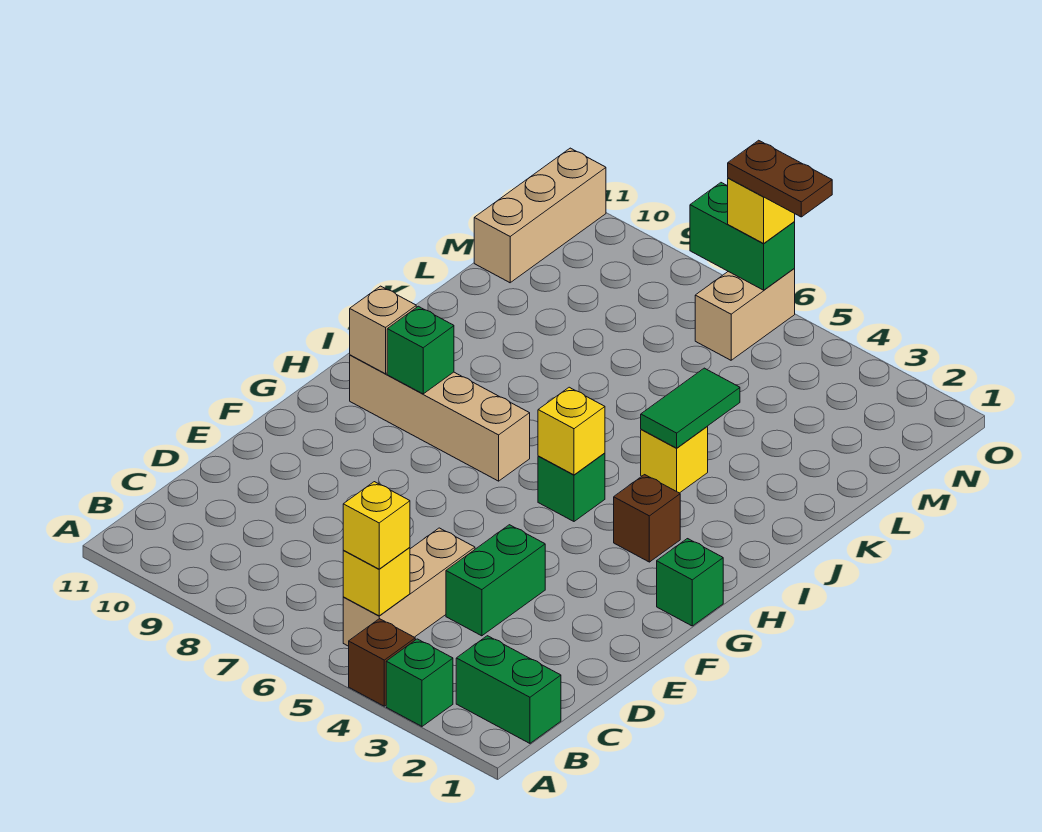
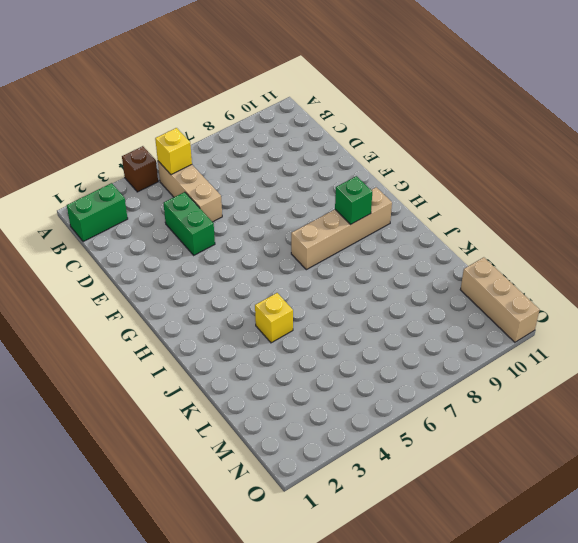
none -> green 1x1 brick [386,639,453,726]
none -> green 1x1 brick [657,539,723,626]
none -> brown 1x1 brick [614,475,680,562]

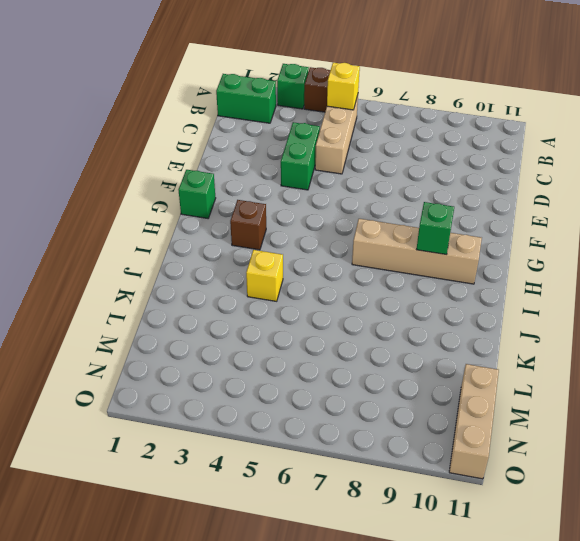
none -> green 1x1 brick [538,453,605,521]
none -> tan 1x2 brick [695,269,795,360]
none -> yellow 1x1 brick [538,387,605,475]

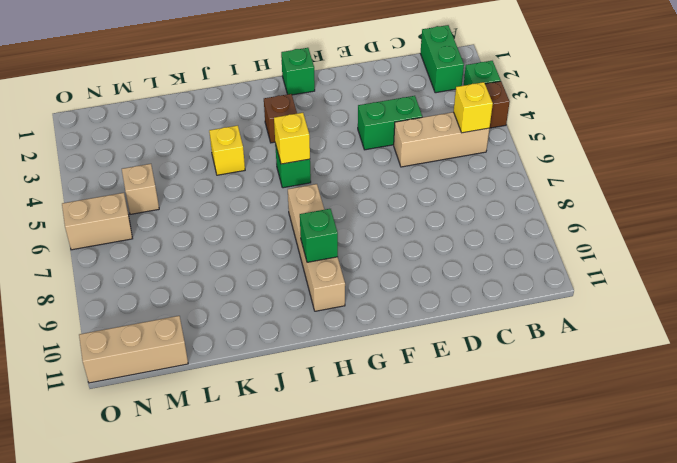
tan 1x1 brick [122,164,159,214] -> tan 1x1 brick moved to [350,286,416,374]
none -> green 1x2 tile [641,368,740,448]
none -> green 1x2 brick [690,183,795,290]
none -> yellow 1x1 brick [343,482,410,569]

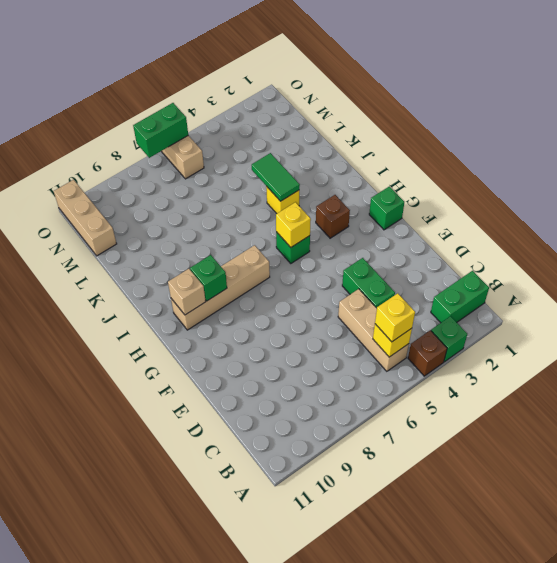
none -> yellow 1x1 brick [728,178,795,243]
none -> brown 1x2 plate [728,140,832,217]

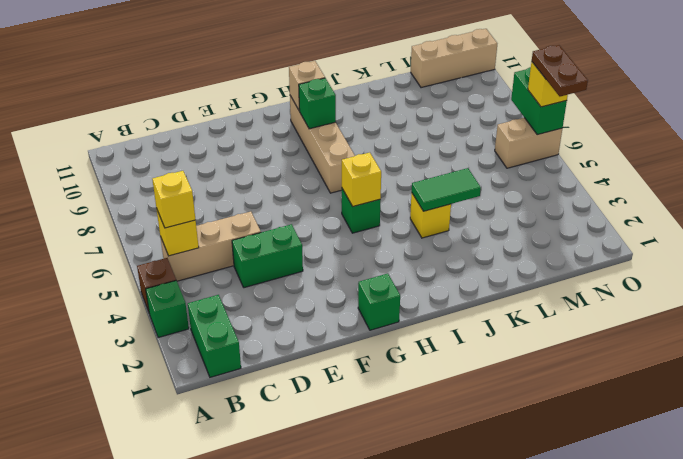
none -> brown 1x1 brick [614,475,680,562]

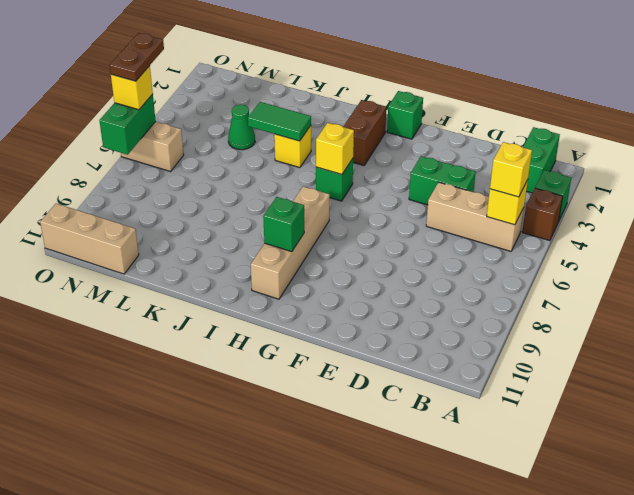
brown 1x2 brick [343,100,386,165] -> brown 1x1 brick [614,475,680,562]
green 1x1 cone [228,105,255,150] -> none
none -> tan 1x1 brick [350,286,416,374]

